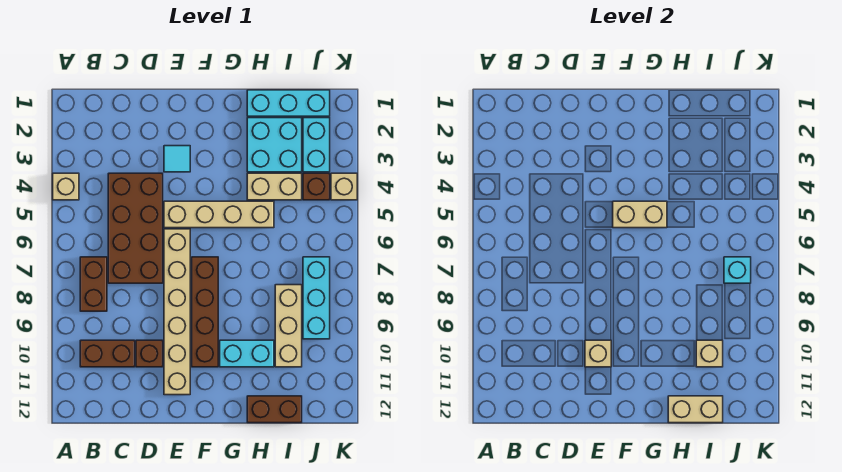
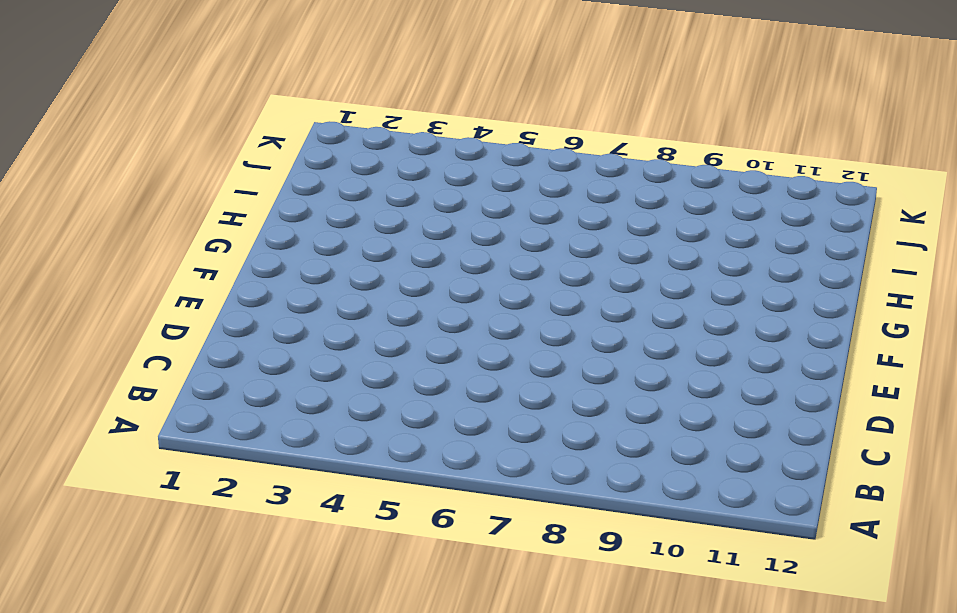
none -> tan 1x1 brick [53,173,79,200]
none -> brown 1x2 brick [80,257,107,311]
none -> brown 1x2 brick [80,340,135,367]

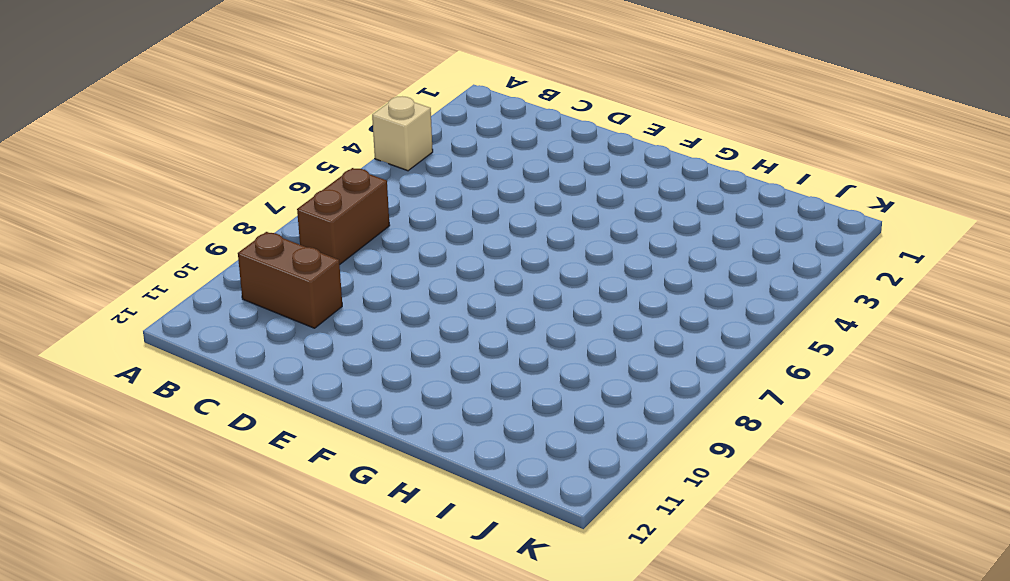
none -> brown 2x4 brick [108,173,163,283]
none -> brown 1x1 brick [136,340,163,367]
none -> cyan 1x1 tile [164,146,190,172]

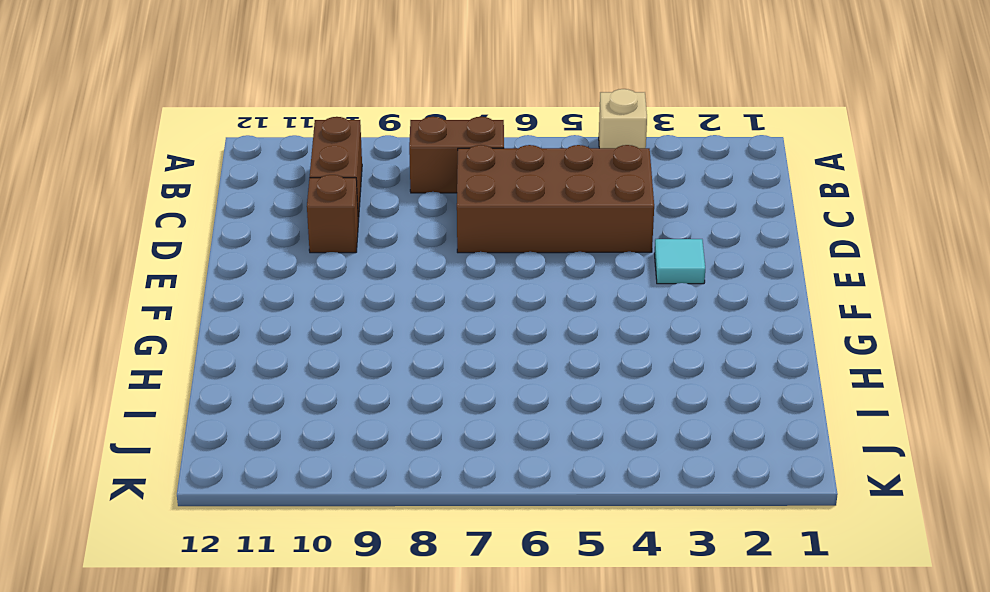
none -> tan 1x4 brick [164,201,274,228]
none -> tan 1x6 brick [164,229,190,395]
none -> brown 1x4 brick [192,257,218,367]

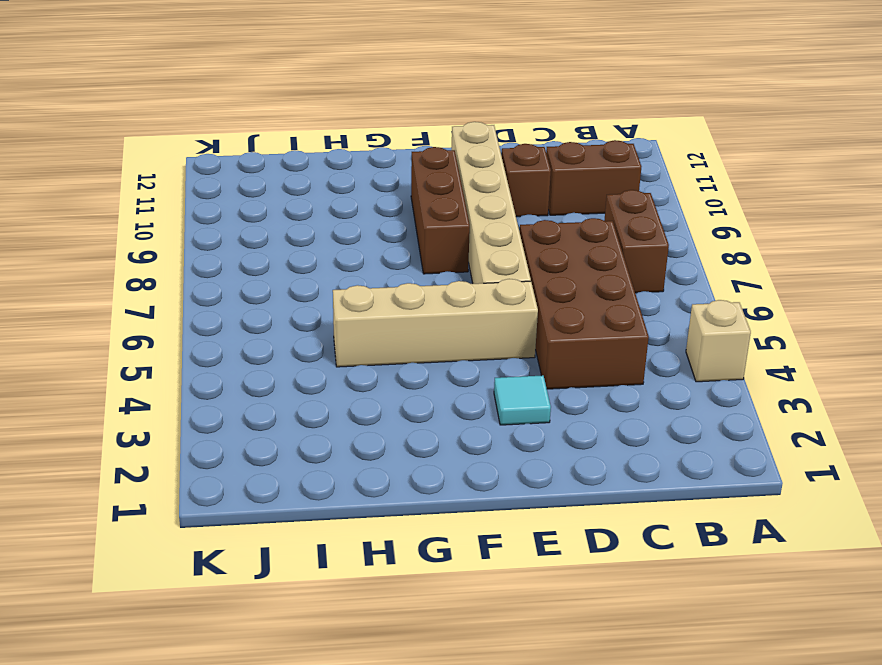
brown 1x3 brick [411,147,470,274] -> brown 1x4 brick [192,257,218,367]
none -> cyan 1x2 brick [220,340,274,367]
none -> cyan 1x3 brick [247,90,330,116]
none -> cyan 2x2 brick [247,118,302,172]

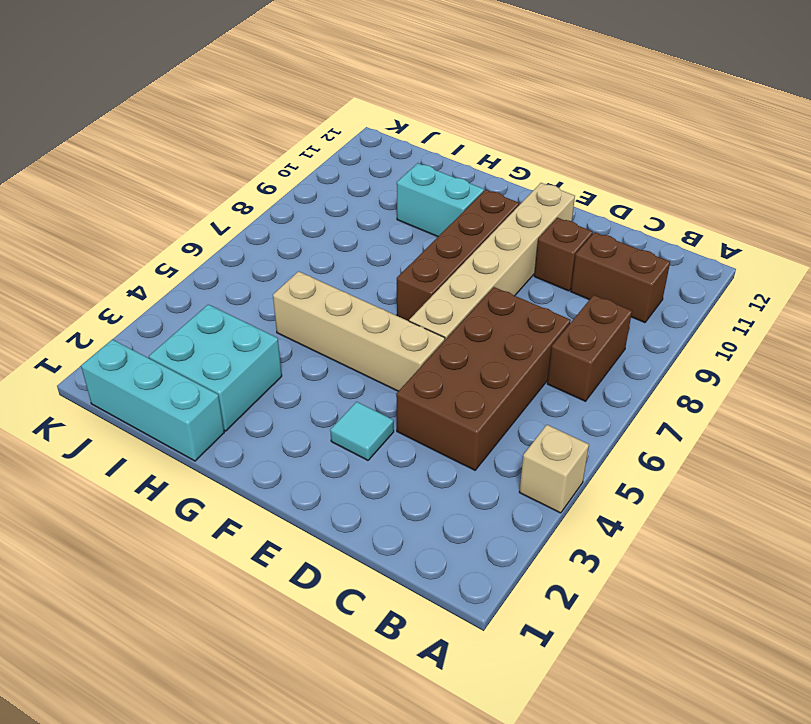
none -> tan 1x2 brick [247,173,302,200]
none -> brown 1x2 brick [247,396,302,423]
none -> tan 1x3 brick [275,285,302,367]

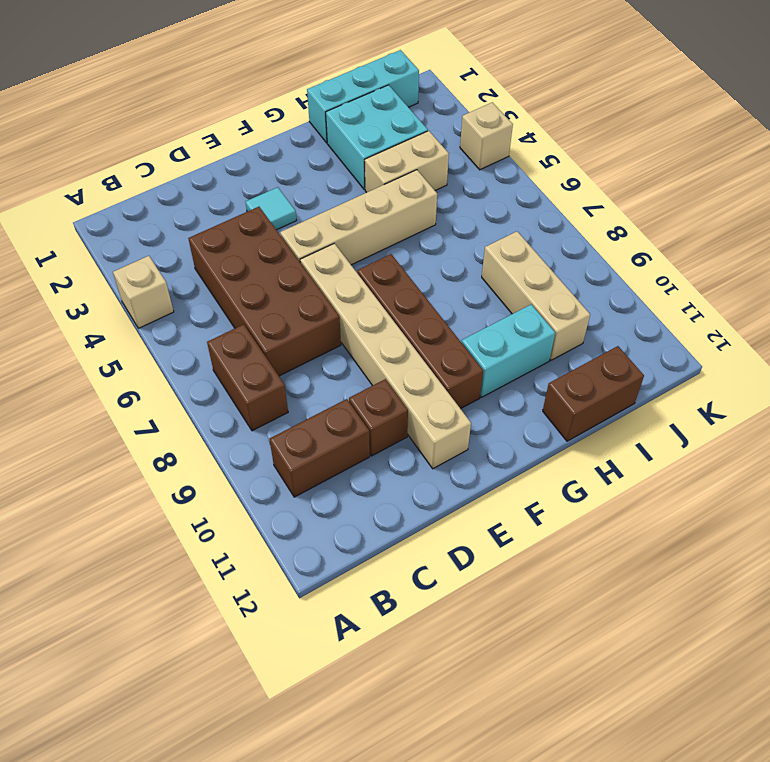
none -> cyan 1x2 brick [303,118,330,172]
none -> brown 1x1 brick [303,173,330,200]
none -> cyan 1x3 brick [303,257,330,339]

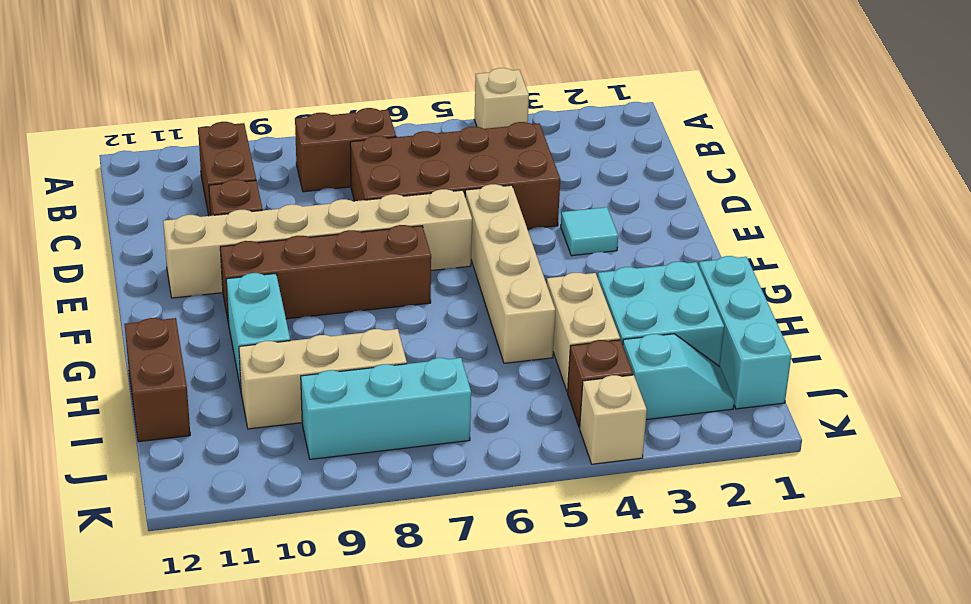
cyan 1x2 slope [623,334,734,420] -> cyan 1x2 brick [303,118,330,172]
none -> tan 1x1 brick [585,340,611,367]
none -> tan 1x2 brick [613,201,667,228]
none -> tan 1x2 brick [668,396,723,423]

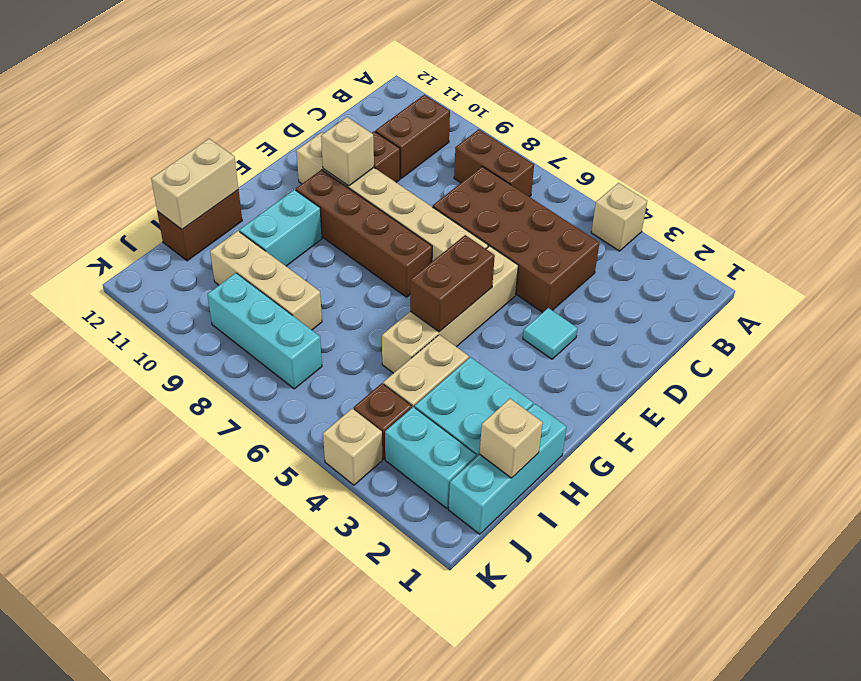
brown 1x2 brick [410,235,495,332] -> tan 1x2 brick [613,201,667,228]
tan 1x1 brick [480,399,543,478] -> tan 1x1 brick moved to [696,340,723,367]
none -> cyan 1x1 brick [724,257,751,283]

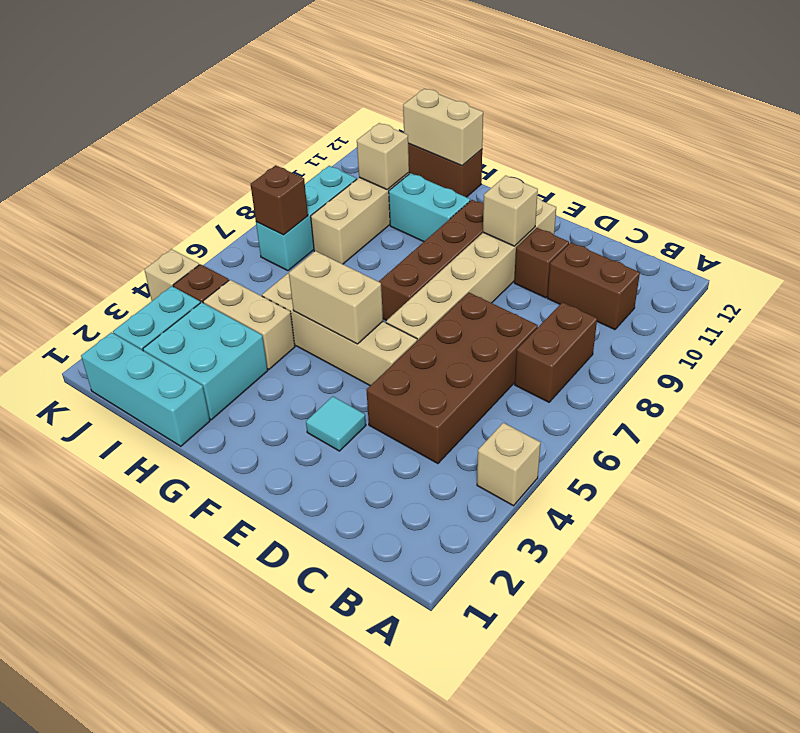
brown 1x1 brick [251,165,308,235] -> cyan 1x1 brick [724,257,751,283]

